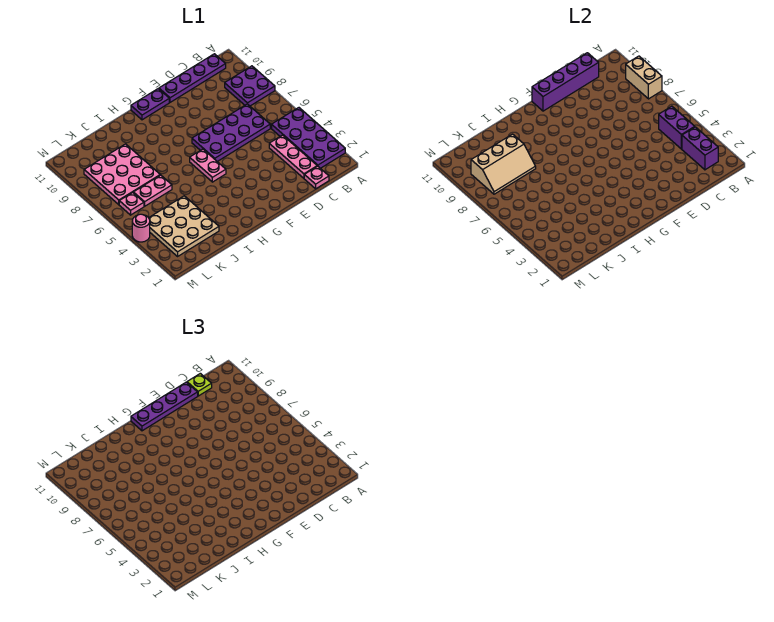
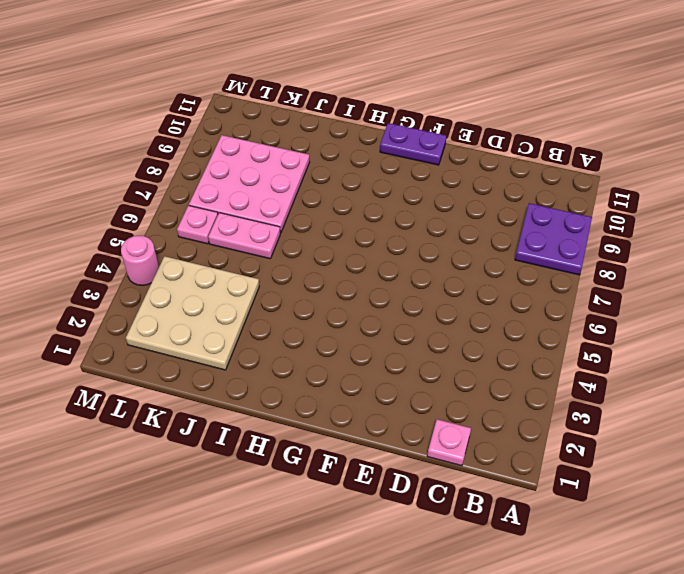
none -> purple 2x4 plate [272,108,345,168]
none -> purple 1x4 plate [159,54,226,102]
none -> pink 1x3 plate [269,135,317,178]

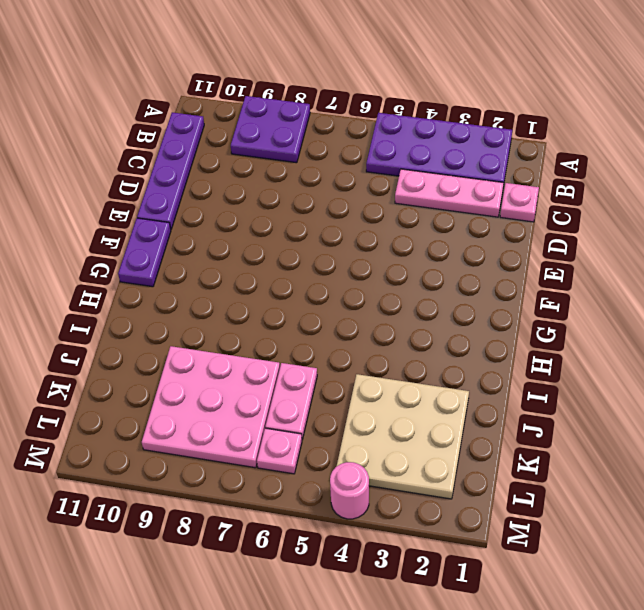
none -> purple 2x4 plate [192,104,270,162]
none -> pink 1x2 plate [190,149,226,182]
none -> tan 1x2 brick [626,56,662,99]

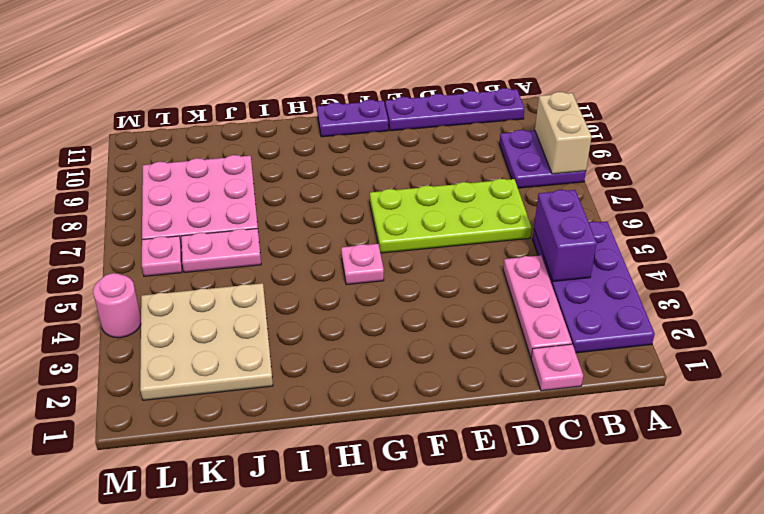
lime 2x4 plate [370,179,532,253] -> purple 2x4 plate [192,104,270,162]
pink 1x1 plate [341,244,384,285] -> pink 1x2 plate [190,149,226,182]
none -> purple 1x2 brick [682,127,718,170]
none -> purple 1x4 brick [532,53,599,111]
none -> tan 2x3 slope [471,134,536,194]

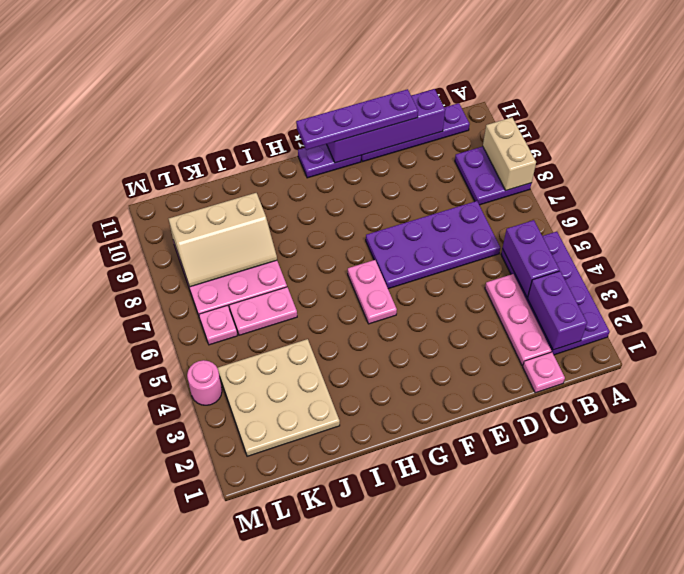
none -> lime 1x1 plate [187,373,212,396]

